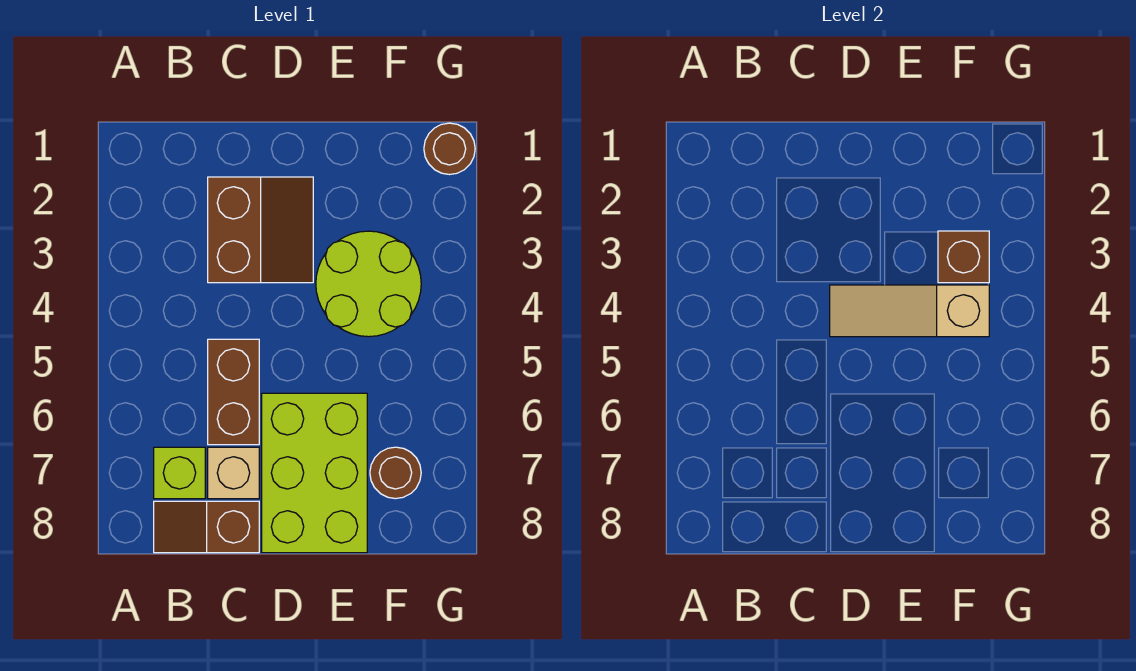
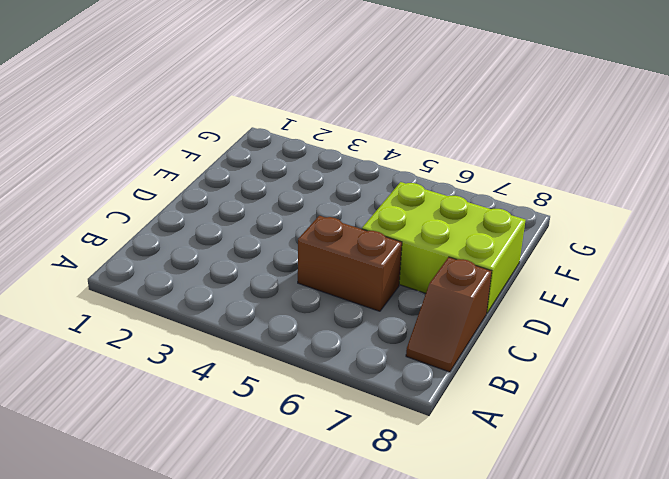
none -> lime 1x1 brick [154,447,205,499]
none -> brown 2x2 slope [208,177,313,283]

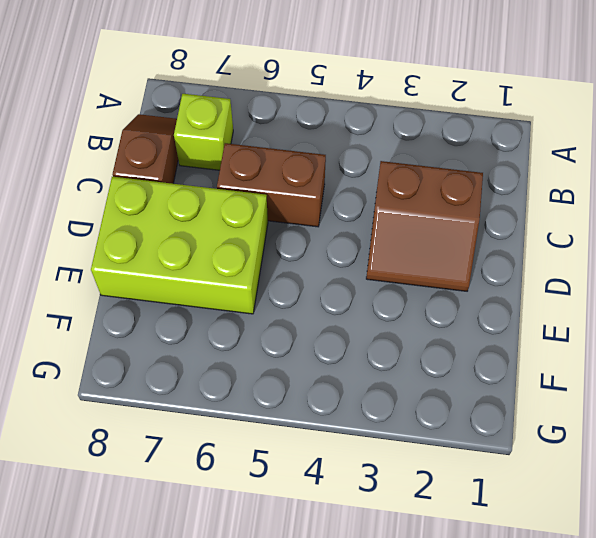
none -> tan 1x1 brick [208,447,259,499]
none -> lime 2x2 round brick [316,231,421,337]

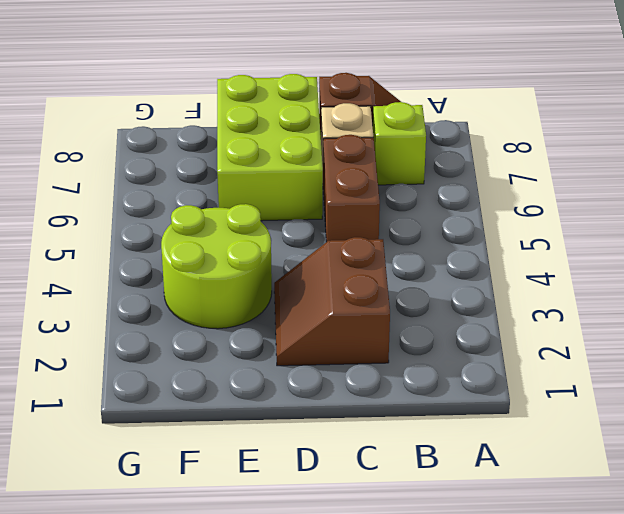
none -> brown 1x1 round brick [370,447,421,499]
none -> brown 1x1 round brick [424,123,475,175]

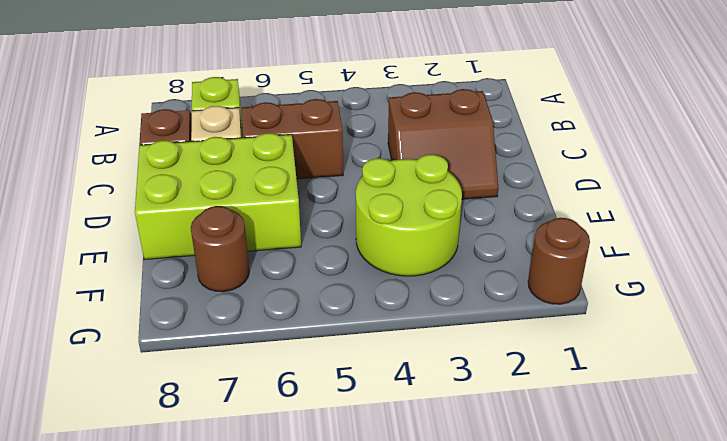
none -> tan 1x3 slope [830,285,989,337]
none -> brown 1x1 brick [938,231,989,283]

